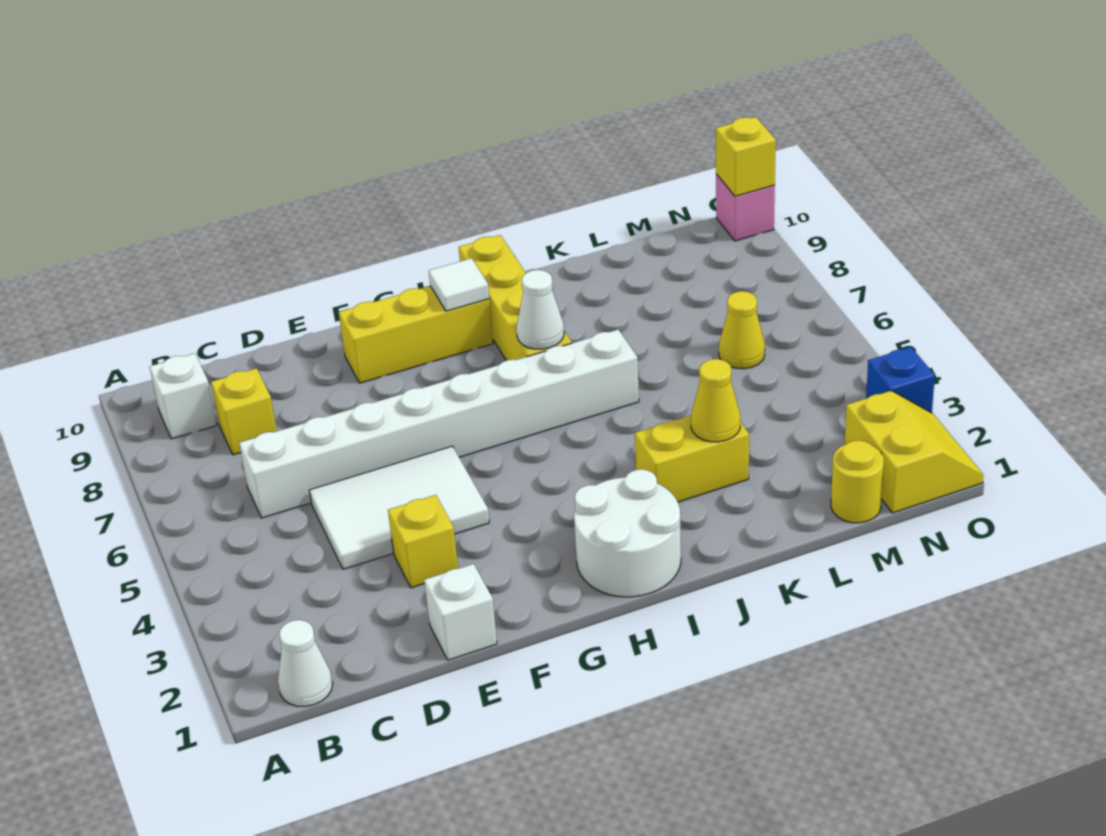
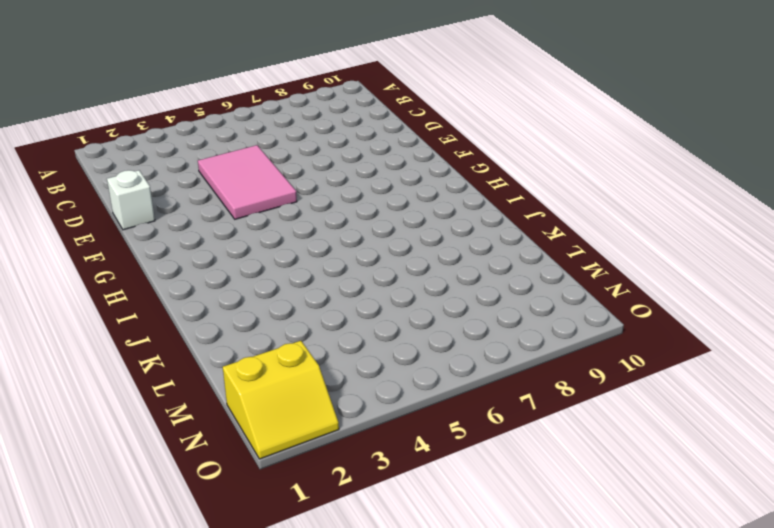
pink 2x3 tile [198,145,297,219] -> white 2x3 tile [309,446,489,569]
none -> white 1x1 cone [278,620,333,706]
none -> white 1x1 brick [150,353,217,439]
none -> white 1x8 brick [239,330,639,518]

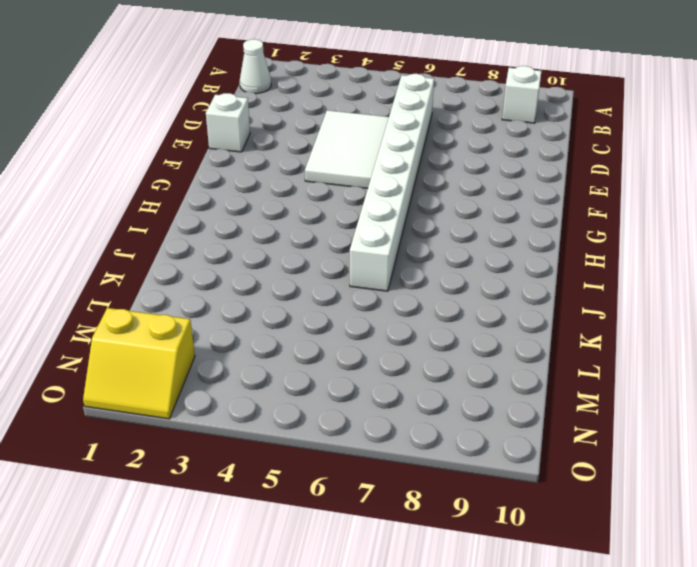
none -> yellow 1x1 brick [211,368,277,455]
none -> yellow 1x1 brick [388,495,458,588]
none -> yellow 1x3 brick [339,286,493,383]

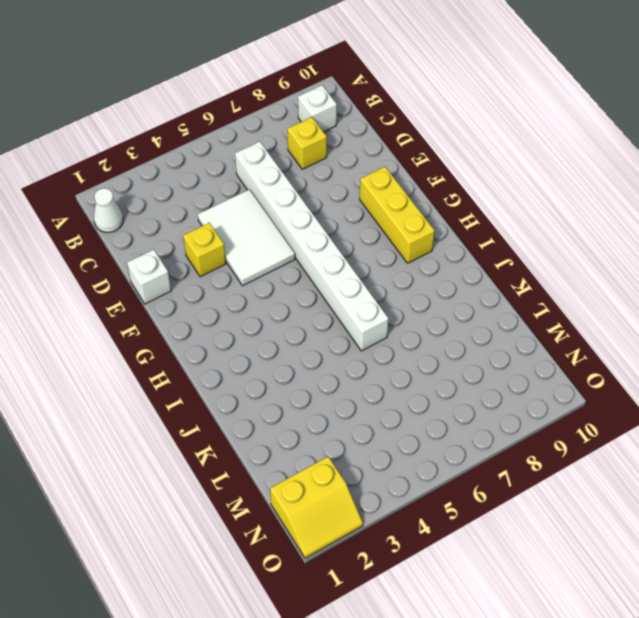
none -> white 2x2 round brick [574,469,681,597]
none -> yellow 1x4 brick [459,235,572,361]
none -> yellow 1x2 brick [635,415,749,502]

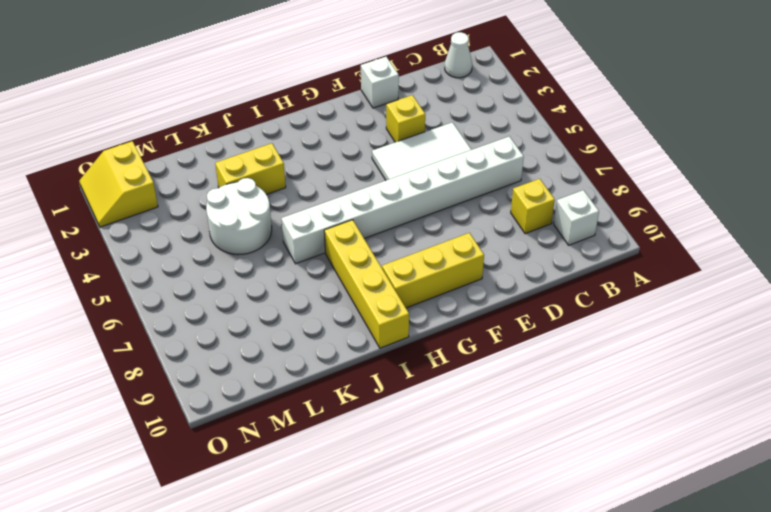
white 2x2 round brick [206,178,272,255] -> white 2x2 round brick moved to [574,469,681,597]
none -> yellow 1x1 round brick [831,440,884,523]
none -> yellow 1x1 cone [719,291,765,369]
none -> blue 1x1 brick [866,347,935,413]

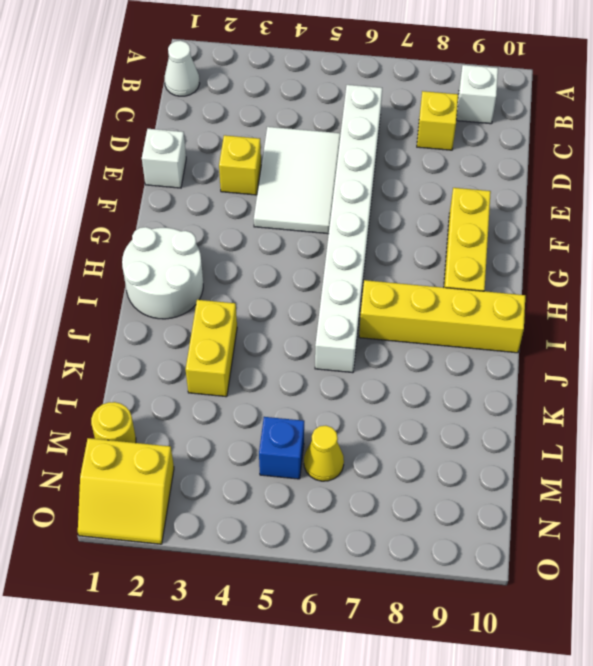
blue 1x1 brick [259,417,304,479] -> blue 1x1 brick moved to [866,347,935,413]
none -> pink 1x1 brick [716,174,775,241]
none -> white 1x1 tile [429,258,489,311]
none -> white 1x1 cone [517,270,564,349]

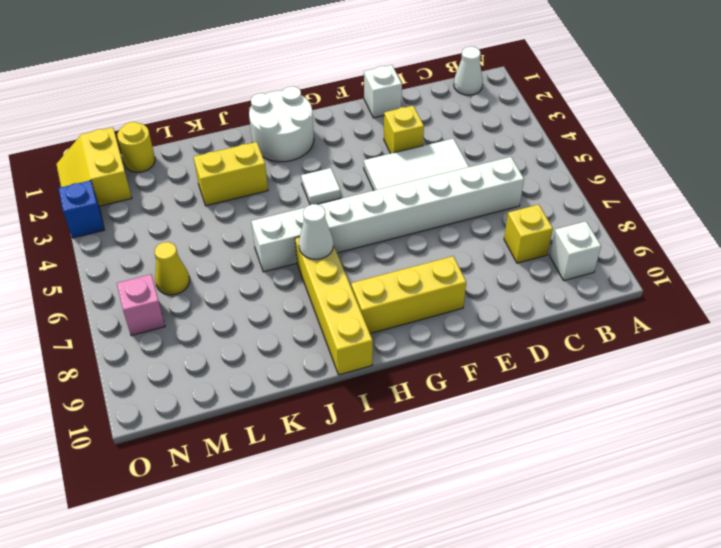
white 1x1 tile [301,168,341,205] -> white 1x1 tile moved to [429,258,489,311]
pink 1x1 brick [117,274,165,336] -> pink 1x1 brick moved to [716,174,775,241]
none -> yellow 1x1 cone [691,359,741,442]
none -> yellow 1x1 brick [716,117,776,196]

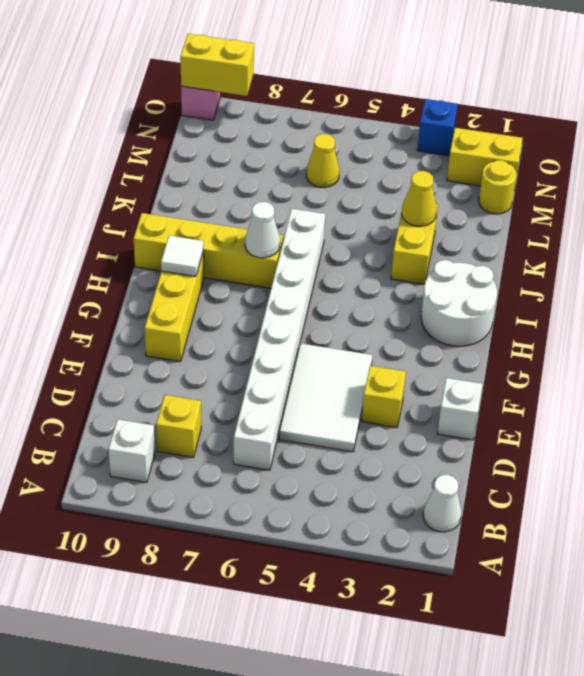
yellow 1x2 brick [180,34,254,96] -> yellow 1x1 brick [716,117,776,196]

